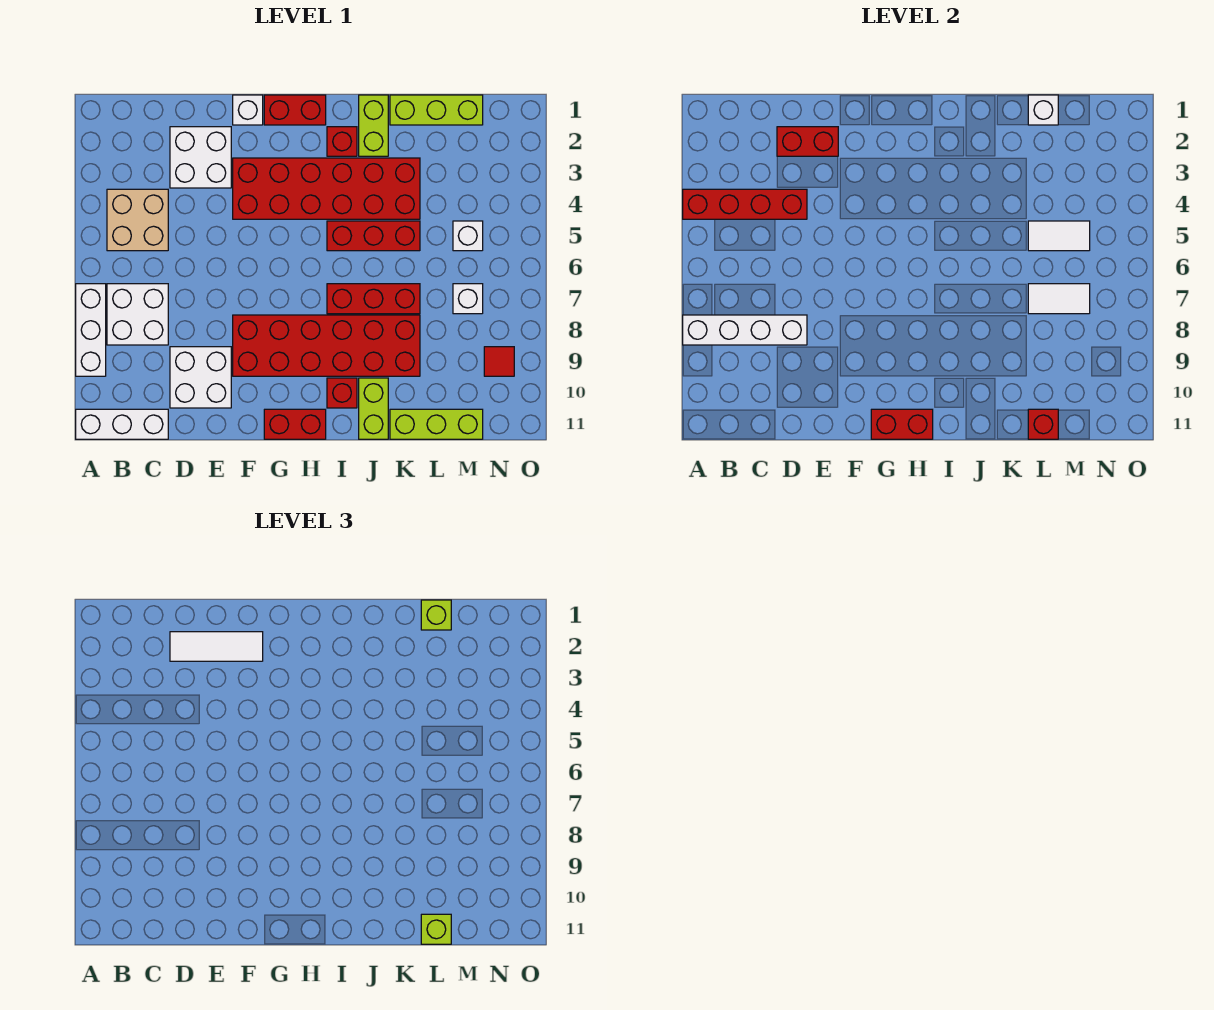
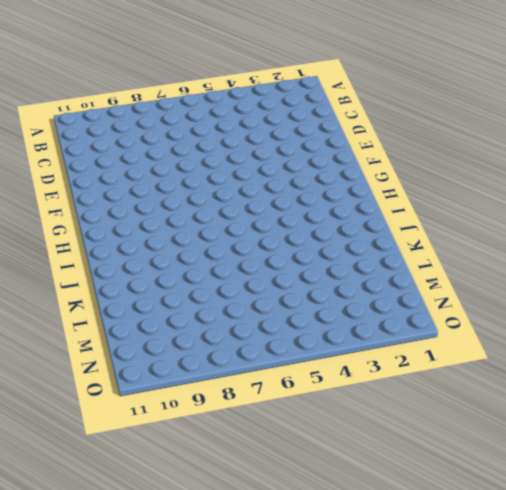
none -> white 1x3 brick [76,284,106,376]
none -> white 1x3 brick [76,409,168,439]
none -> tan 2x2 brick [107,189,168,251]
none -> white 2x2 brick [107,284,168,345]

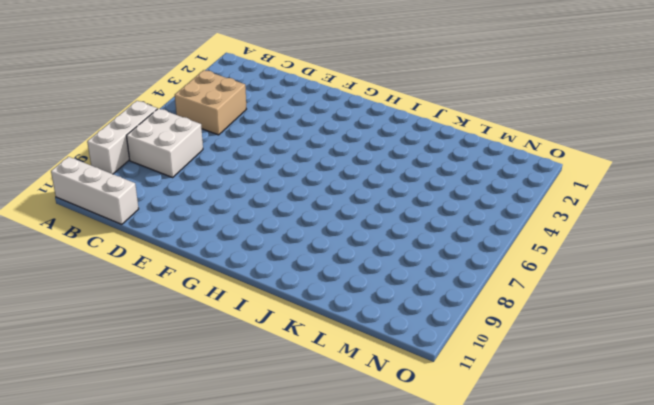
none -> white 2x2 brick [170,127,231,188]
none -> white 2x2 brick [170,347,231,408]
none -> white 1x1 brick [233,95,263,125]
none -> red 2x6 brick [233,158,420,219]

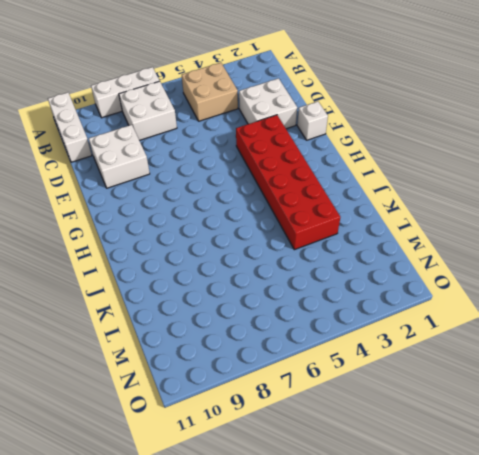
none -> red 2x6 brick [233,315,420,376]
none -> red 1x2 brick [264,95,326,125]
none -> red 1x2 brick [264,409,326,439]
none -> red 1x1 brick [327,127,357,156]

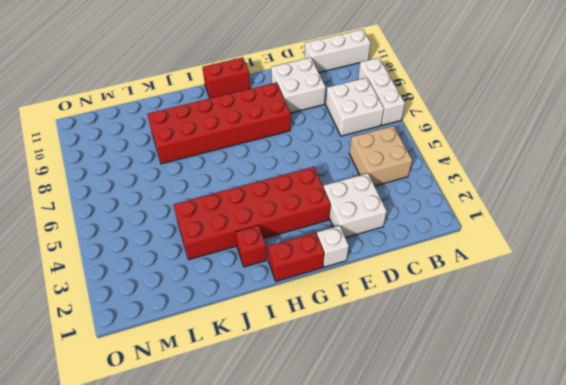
none -> red 1x3 brick [327,221,420,251]
none -> red 1x3 brick [327,284,420,314]
none -> red 1x1 brick [327,378,357,408]
none -> lime 1x2 brick [359,95,388,156]

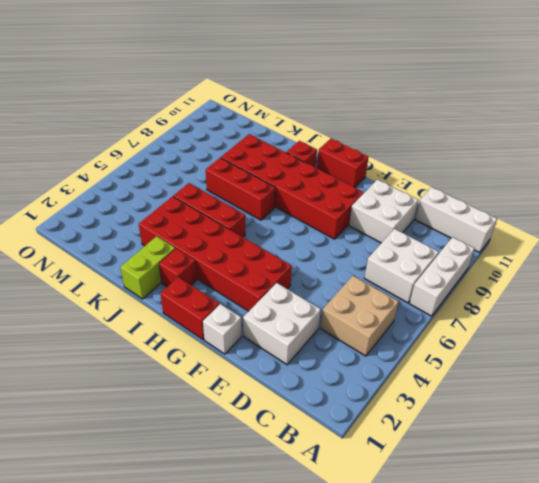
none -> lime 1x2 brick [359,378,388,439]
none -> lime 1x3 brick [390,95,483,125]
none -> lime 1x3 brick [390,409,483,439]
none -> white 1x1 brick [453,221,483,251]

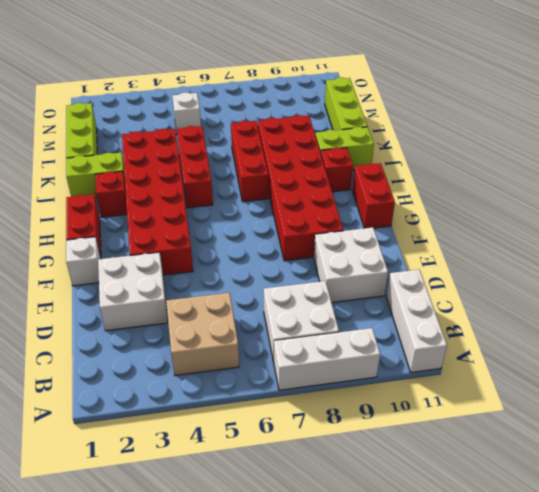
none -> white 1x1 brick [453,284,483,314]
none -> red 1x1 tile [484,347,514,376]
none -> red 1x4 brick [683,189,807,219]
none -> white 1x4 brick [683,315,807,345]

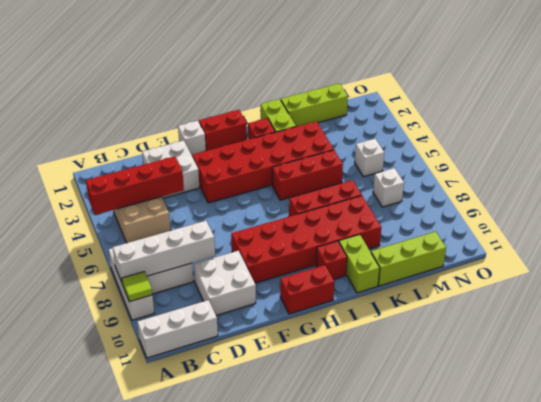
lime 1x1 tile [122,272,152,302] -> none
none -> red 1x1 tile [484,347,514,376]
none -> red 1x2 brick [777,127,838,156]
none -> red 1x2 brick [871,409,933,439]
none -> white 1x1 brick [1028,95,1058,125]

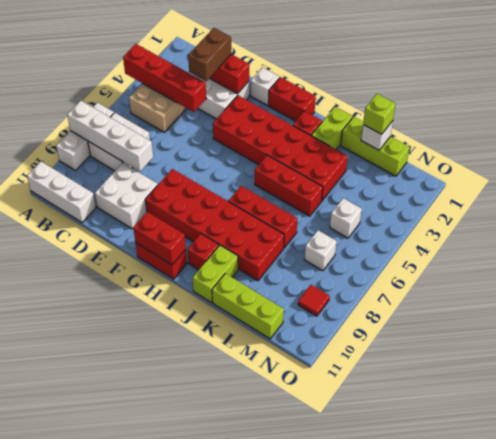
brown 1x2 brick [188,28,231,81] -> white 1x3 tile [170,632,263,661]
none -> white 1x2 tile [1028,221,1090,251]
none -> white 1x2 tile [1028,284,1090,314]
none -> red 1x1 brick [1028,409,1058,439]
none -> lime 1x1 brick [421,914,451,944]

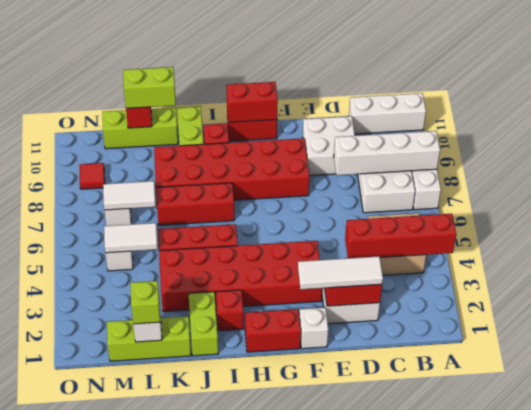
lime 1x2 brick [123,67,176,108] -> lime 1x1 brick [421,914,451,944]

